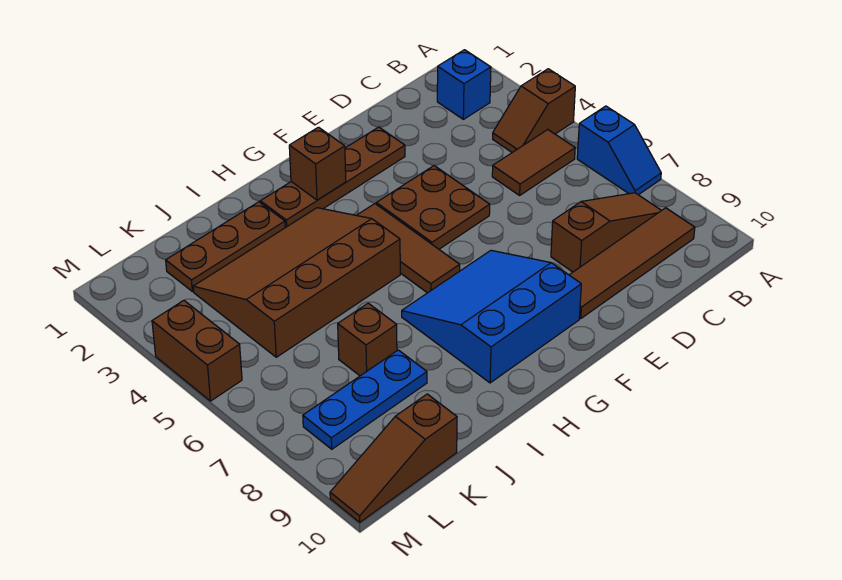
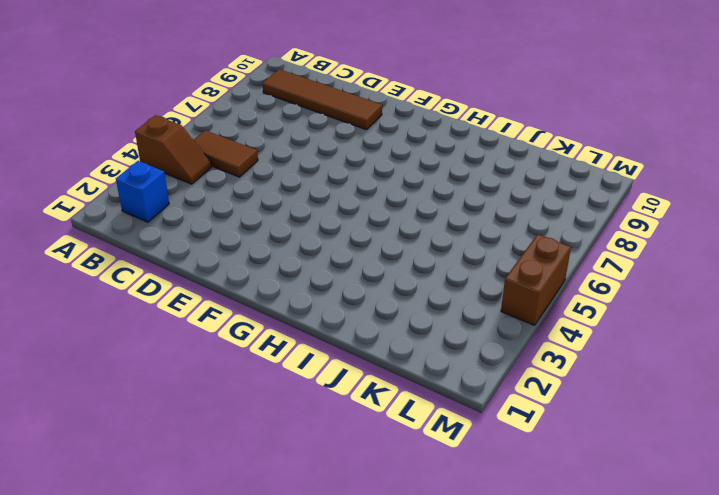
none -> blue 1x2 slope [577,106,661,195]
none -> brown 1x3 slope [551,193,662,272]
none -> brown 1x4 plate [260,127,405,228]

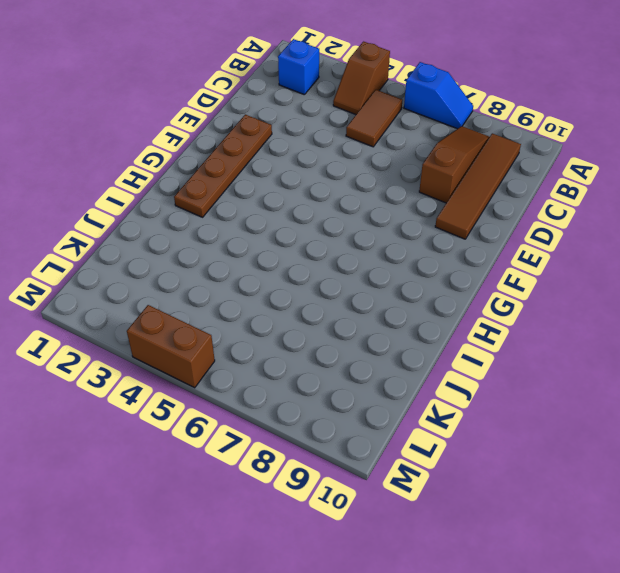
none -> brown 2x2 plate [376,166,490,249]
none -> blue 3x3 slope [402,250,581,383]
none -> brown 1x3 tile [357,204,460,293]

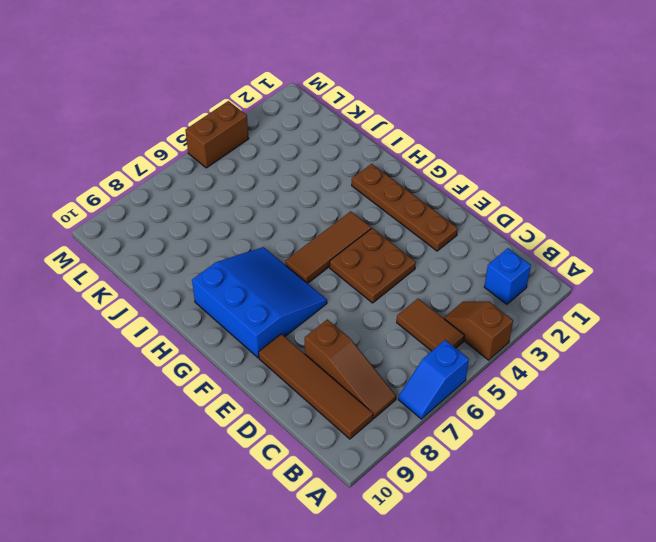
none -> brown 3x4 slope [193,208,400,357]
none -> brown 1x3 plate [166,202,285,292]
none -> brown 1x1 brick [338,303,397,376]

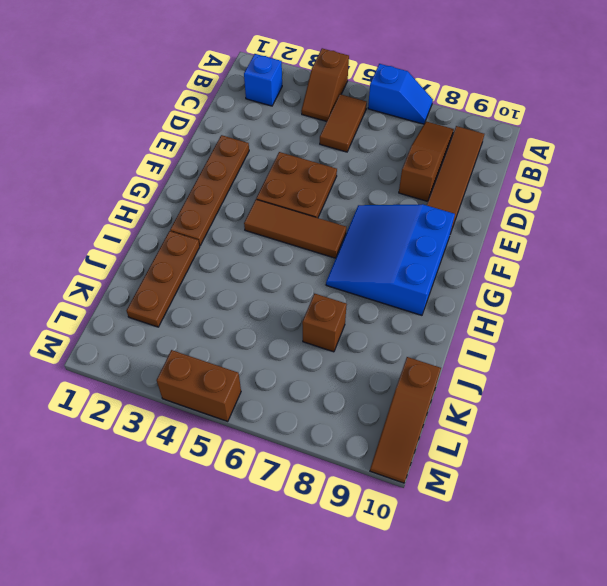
none -> brown 3x4 slope [193,208,400,357]
none -> blue 1x3 plate [303,350,427,449]
none -> brown 1x1 brick [289,127,346,200]

